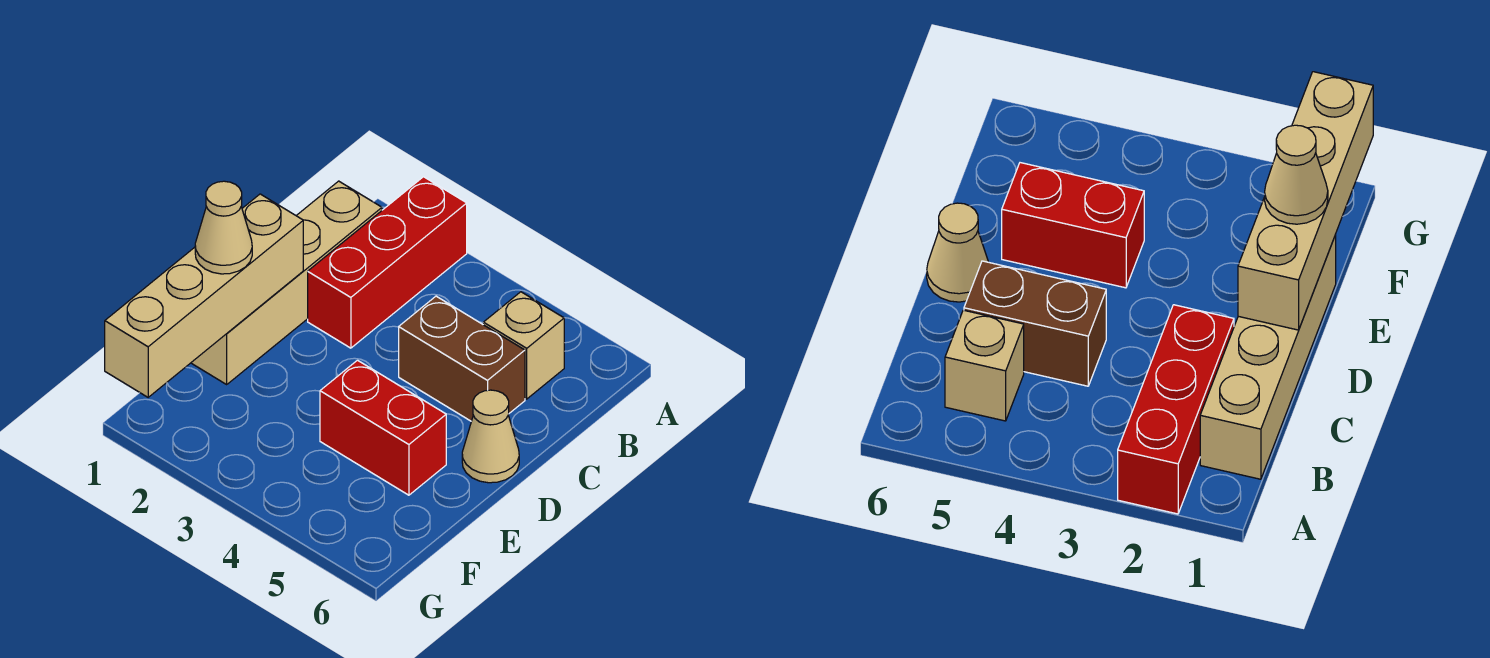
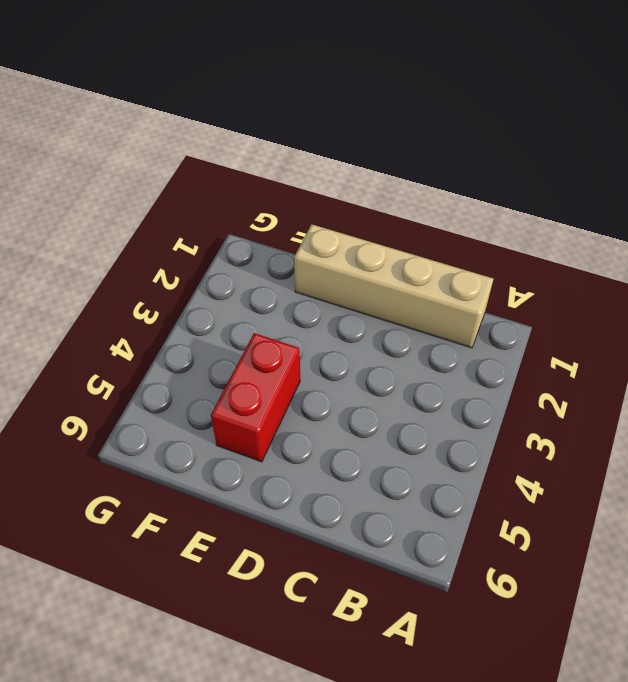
none -> red 1x3 brick [308,177,467,348]
none -> tan 1x1 brick [483,292,564,399]

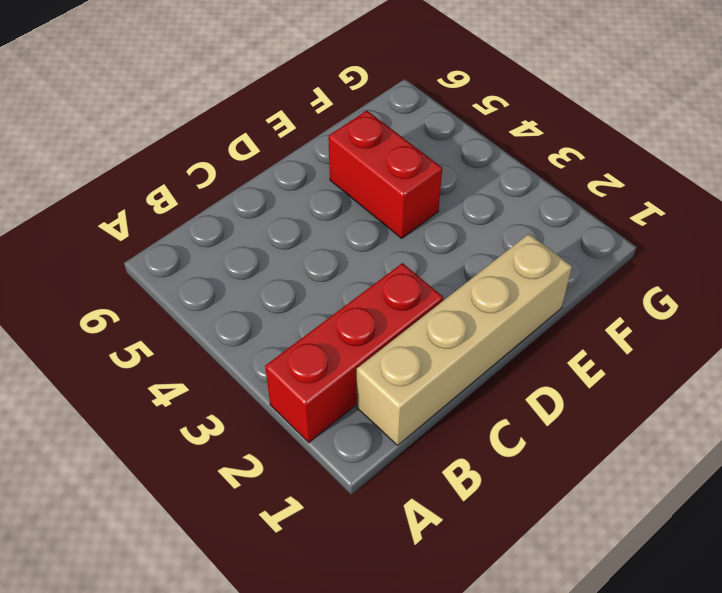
none -> tan 1x1 brick [483,292,564,399]
none -> brown 1x2 brick [399,296,525,421]

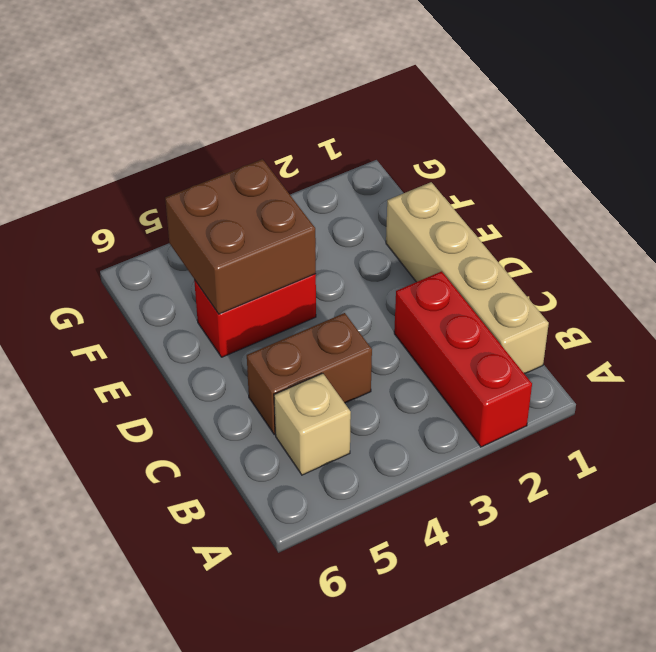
brown 2x2 brick [165,159,316,314] -> none
none -> tan 1x1 cone [462,390,519,483]
none -> tan 1x4 brick [105,194,303,397]

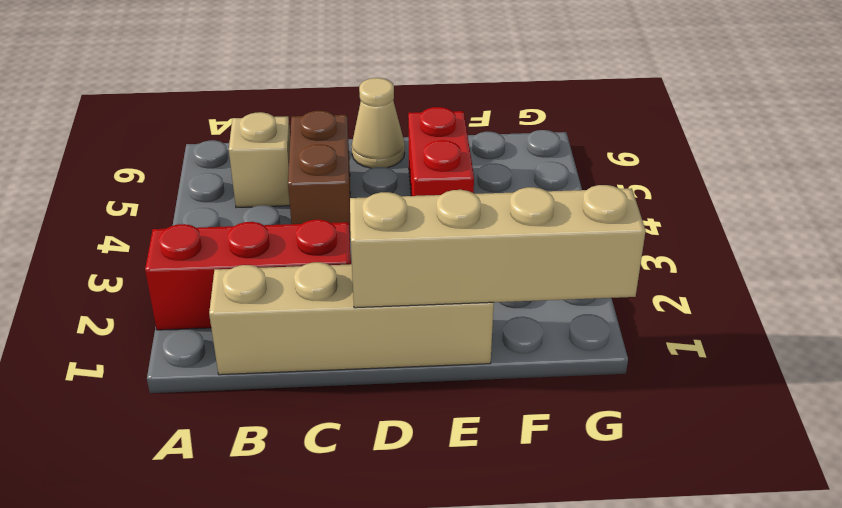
none -> tan 1x1 cone [195,181,252,274]

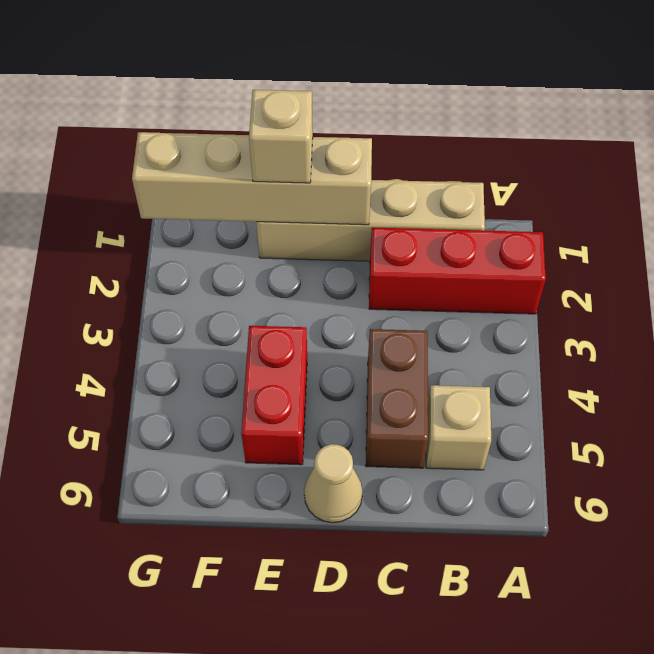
tan 1x1 brick [249,90,313,183] -> tan 1x1 cone [195,181,252,274]

